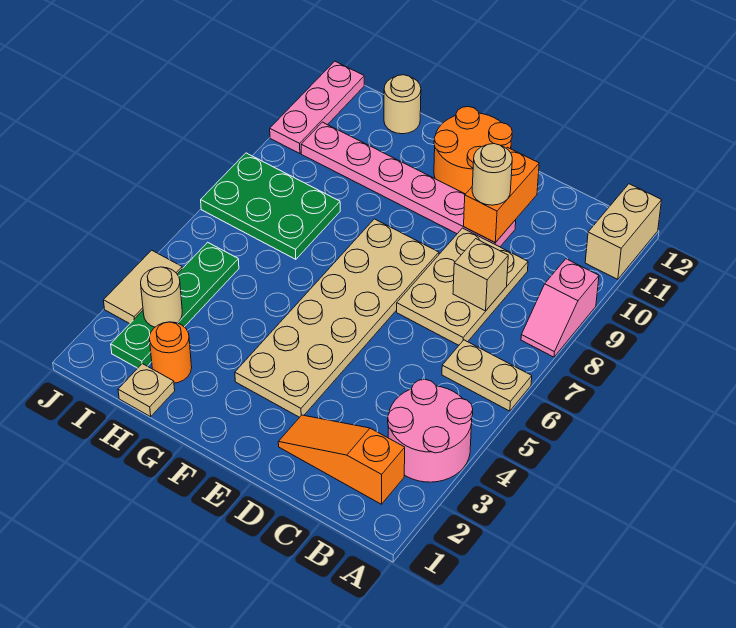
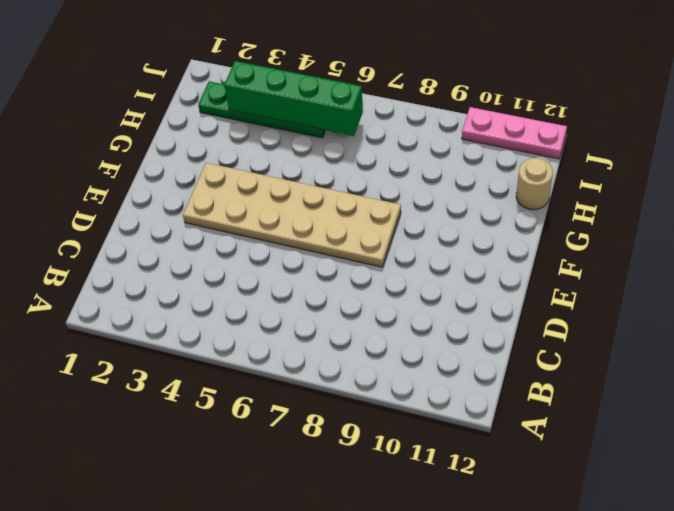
green 1x4 brick [224,61,363,136] -> tan 1x1 round brick [141,267,182,327]
none -> pink 2x2 round brick [388,379,473,482]
none -> tan 1x2 plate [442,340,532,411]
none -> pink 1x2 slope [521,259,599,357]

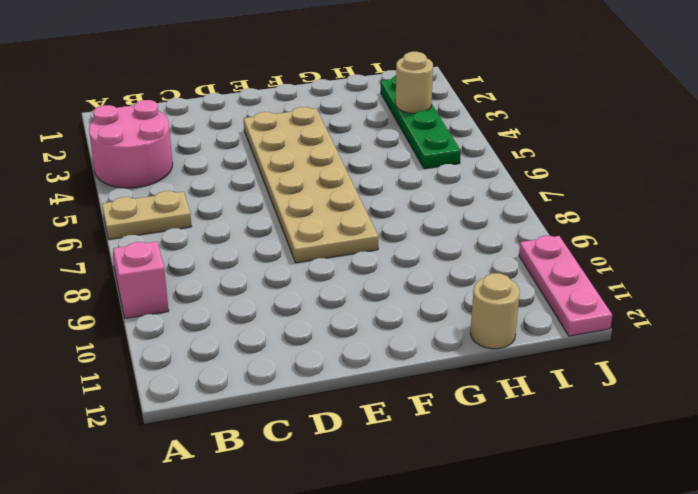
none -> tan 1x2 brick [585,184,662,279]
none -> orange 1x3 slope [278,415,405,504]
none -> tan 2x3 plate [397,228,528,345]

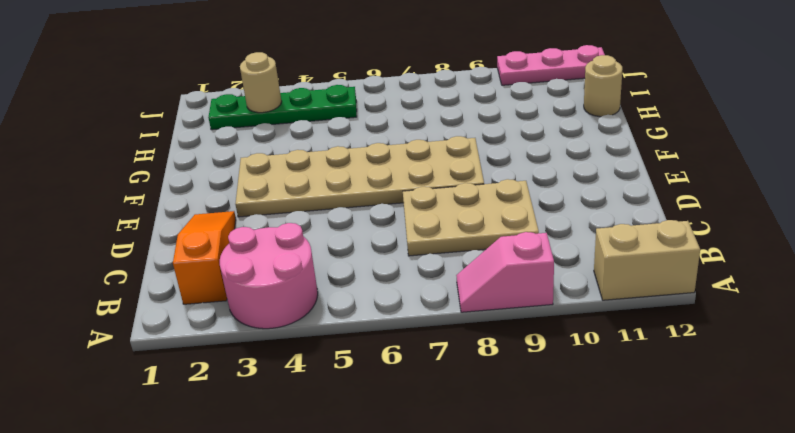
none -> tan 1x2 plate [442,340,532,411]
none -> pink 1x6 plate [301,122,516,247]
none -> orange 2x2 round brick [434,107,512,194]

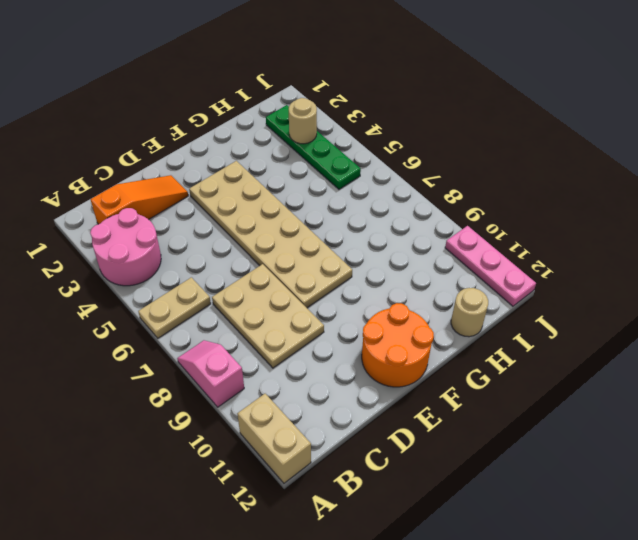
none -> pink 1x6 plate [301,122,516,247]
none -> tan 1x1 plate [118,364,175,417]
none -> orange 1x1 round brick [149,322,192,383]

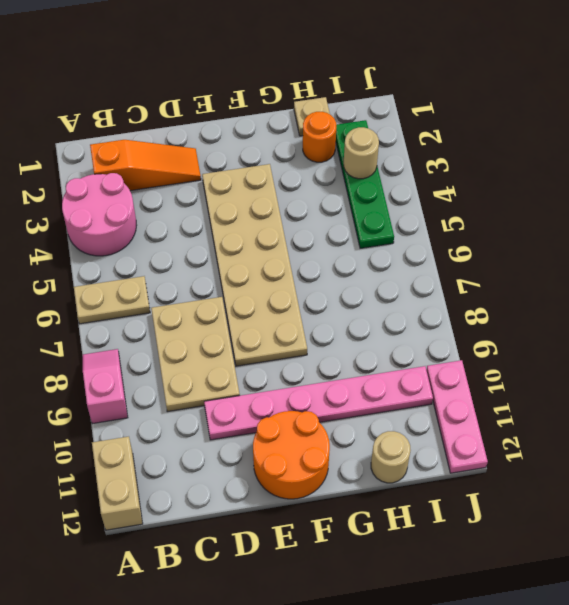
none -> green 2x3 plate [201,153,340,259]
none -> tan 1x2 tile [104,250,182,324]
none -> tan 1x1 brick [453,239,508,311]

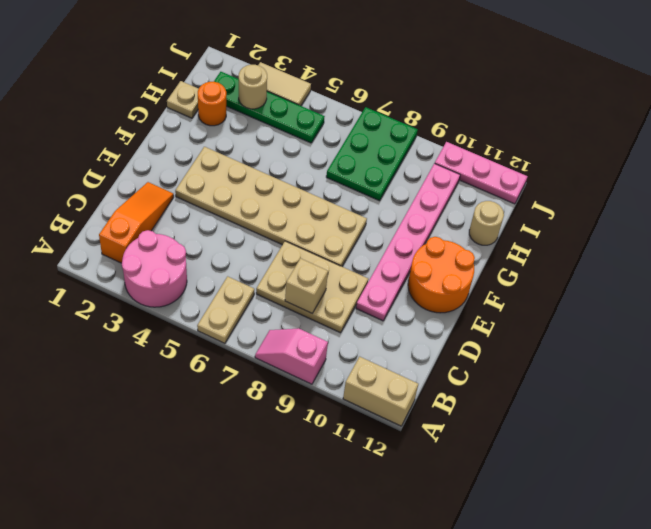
none -> orange 1x2 brick [464,147,539,243]
none -> tan 1x1 round brick [472,144,512,205]

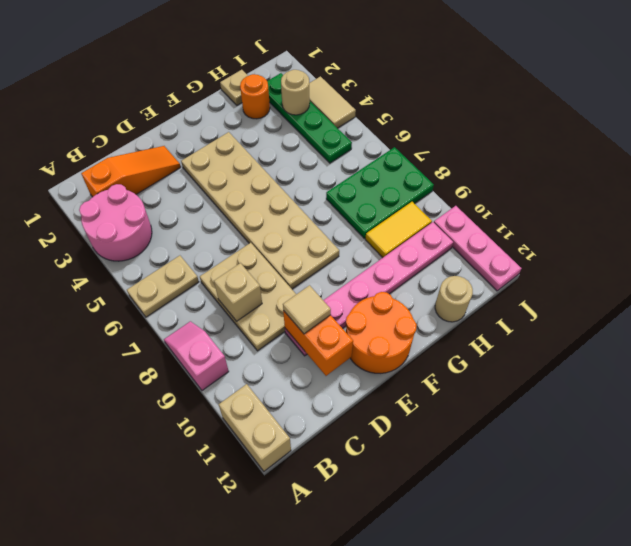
tan 1x1 tile [283,285,331,334] -> tan 1x1 round brick [472,144,512,205]
yellow 1x2 tile [365,202,432,258] -> none

